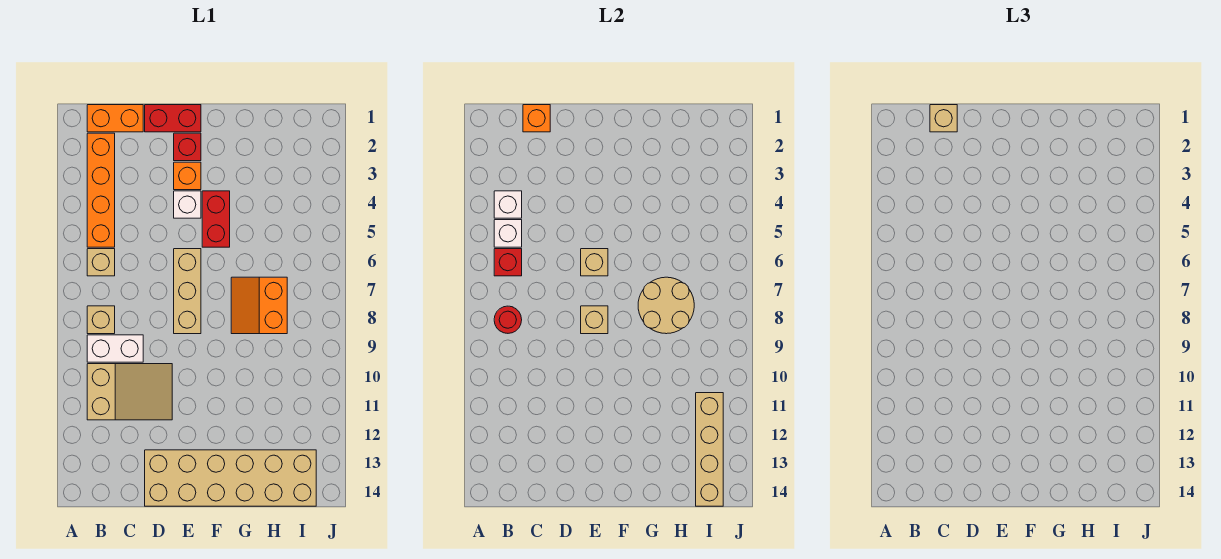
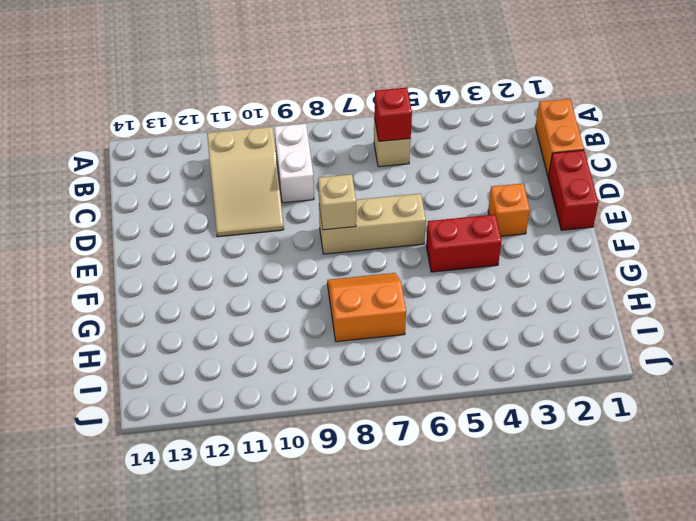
none -> orange 1x4 brick [87,133,115,247]
none -> tan 1x1 brick [87,306,115,334]
none -> tan 2x6 brick [145,450,316,506]

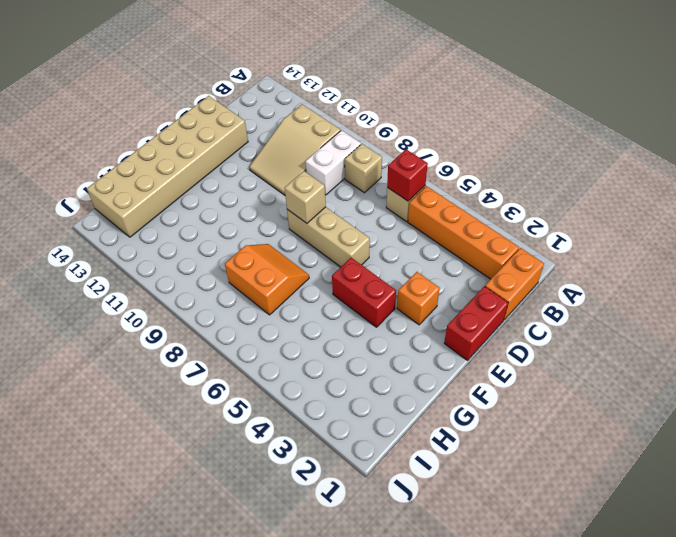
none -> red 1x1 brick [174,133,201,161]
none -> white 1x1 brick [174,191,201,218]
none -> white 1x1 brick [494,191,522,218]

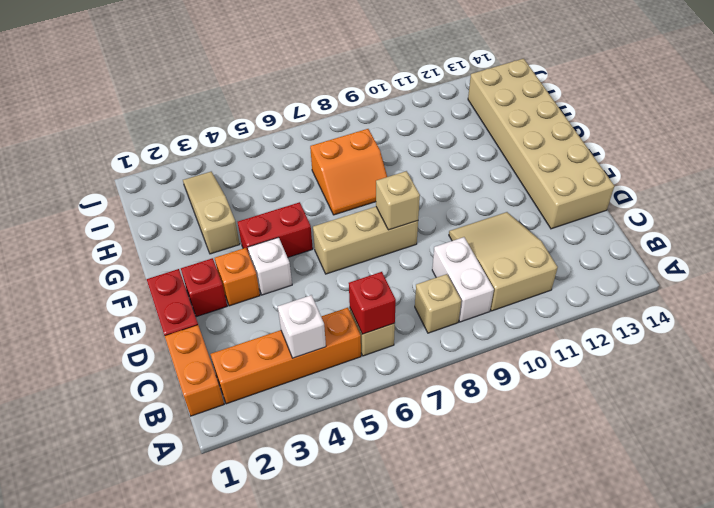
tan 1x3 slope [183,172,240,254] -> none
none -> white 1x1 brick [494,220,522,247]
none -> red 1x1 round brick [494,306,522,333]
none -> orange 1x1 brick [523,105,550,132]

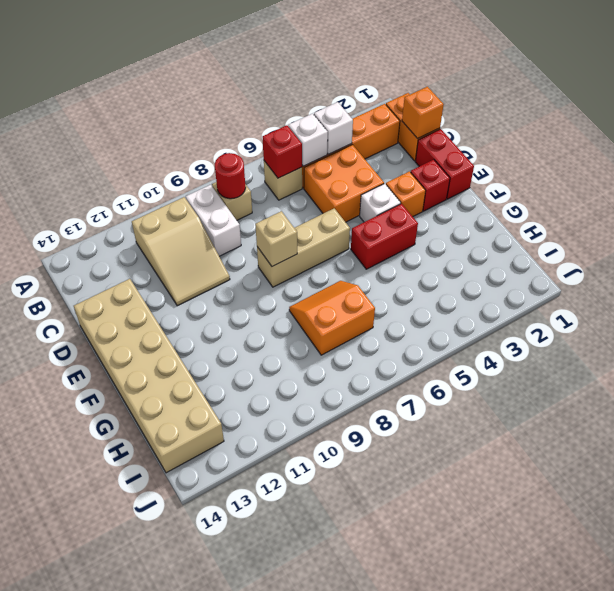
orange 2x2 brick [304,145,384,222] -> none
none -> tan 1x1 brick [581,249,608,276]
none -> tan 2x2 round brick [638,277,694,334]
none -> tan 1x4 brick [696,393,723,506]

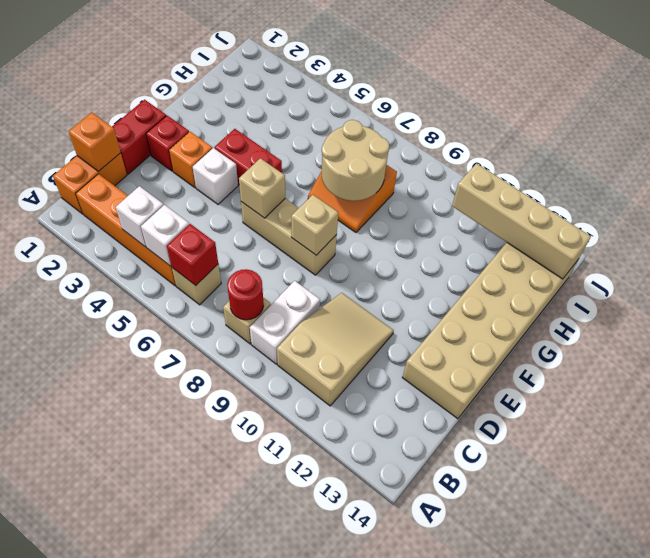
none -> tan 1x1 brick [930,105,957,132]

